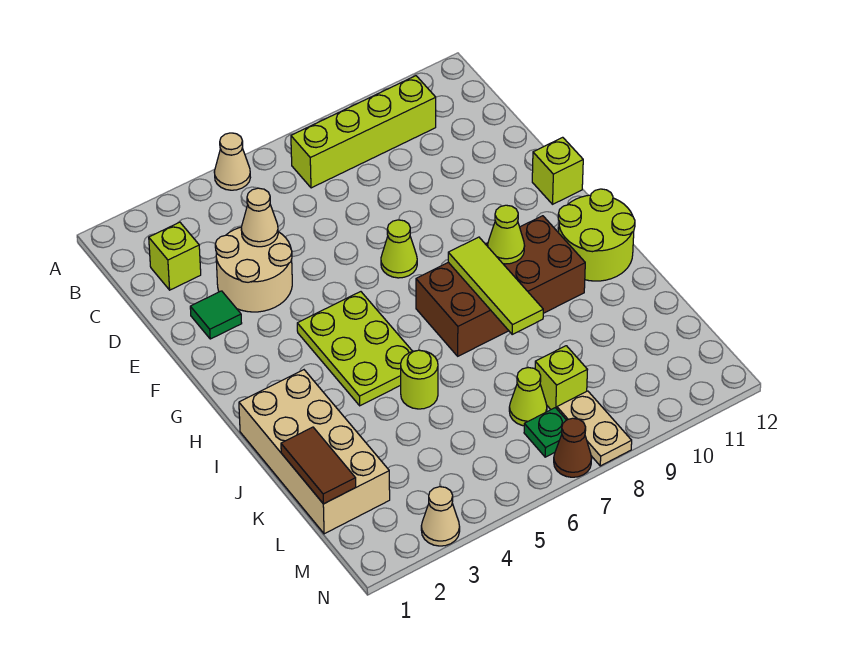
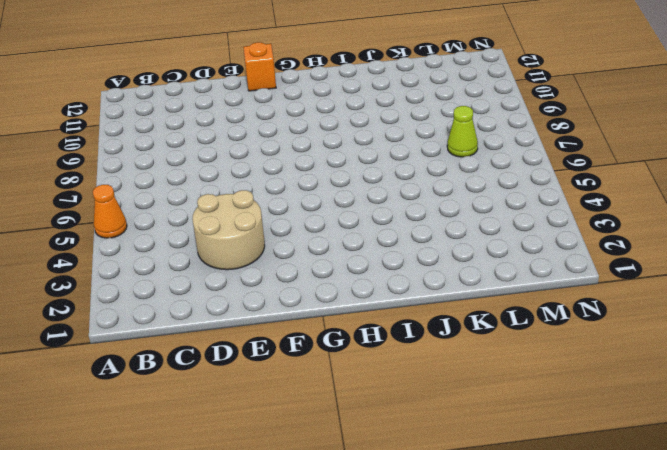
orange 1x1 cone [93,185,127,238] -> tan 1x1 cone [214,133,250,190]
orange 1x1 brick [243,42,276,91] -> lime 1x1 brick [532,137,583,204]
none -> lime 1x4 brick [291,76,436,188]
none -> lime 1x1 brick [149,222,201,290]
none -> green 1x1 tile [190,291,242,339]

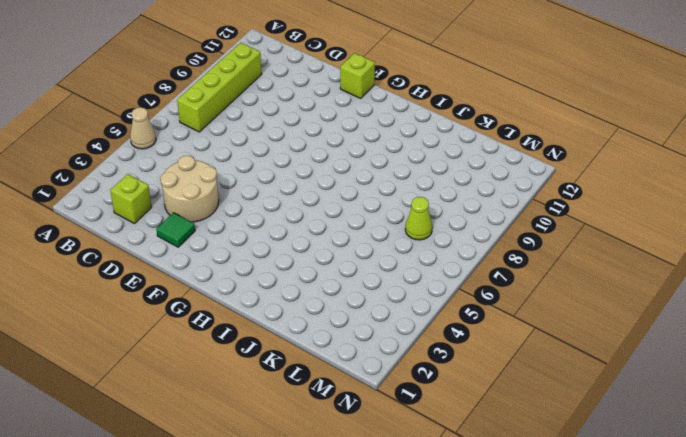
none -> lime 1x1 cone [381,220,417,278]
none -> lime 2x3 plate [297,292,413,406]
none -> brown 2x4 brick [416,216,585,356]

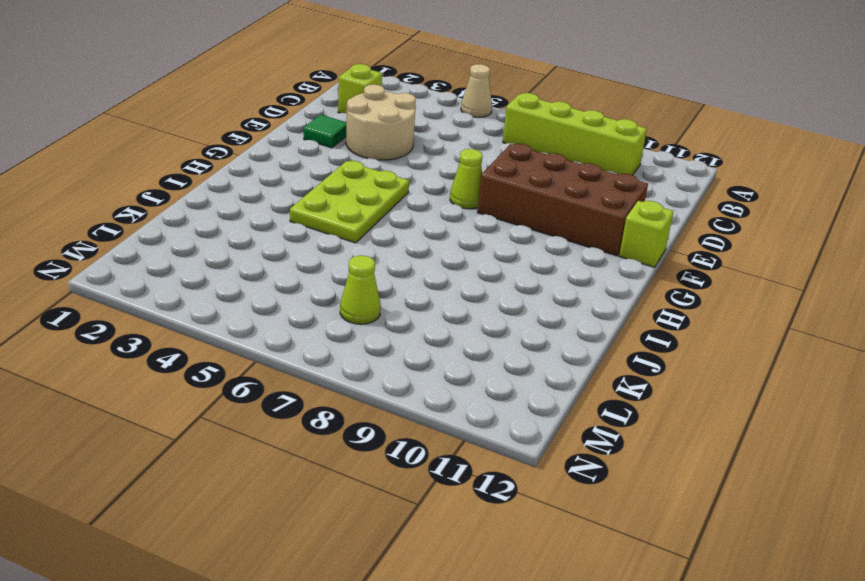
brown 2x4 brick [477,144,648,256] -> brown 2x4 brick moved to [416,216,585,356]
none -> lime 2x2 round brick [558,189,635,281]
none -> tan 2x4 brick [239,370,390,534]
none -> lime 1x1 round brick [401,350,438,409]

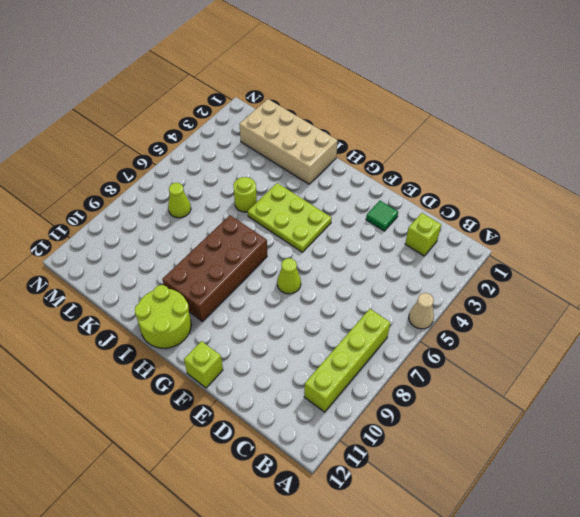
none -> tan 2x2 round brick [215,227,292,312]
none -> lime 1x1 brick [535,346,587,409]
none -> green 1x1 plate [524,408,566,457]

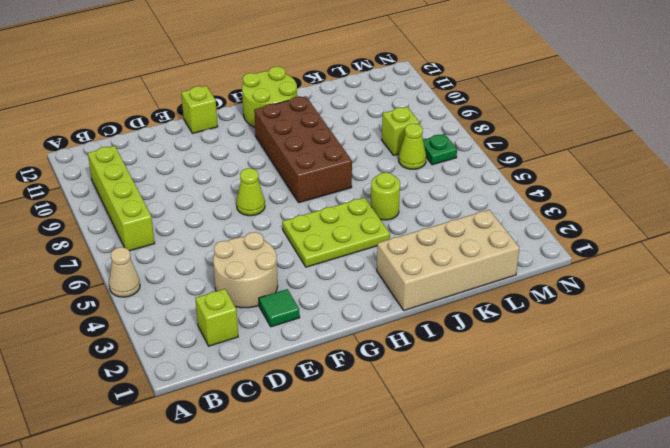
none -> tan 1x2 plate [557,391,632,466]
none -> tan 1x1 cone [421,487,460,546]
none -> brown 1x1 cone [554,418,592,477]

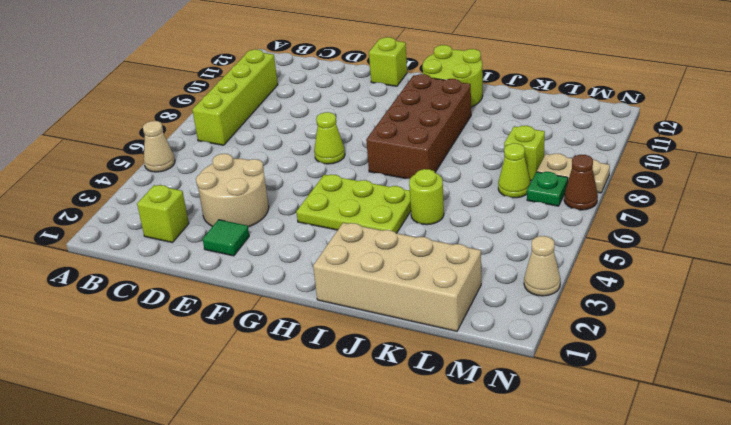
none -> tan 1x1 cone [241,188,278,247]
none -> lime 1x3 tile [448,237,543,334]
none -> lime 1x1 cone [488,205,525,264]

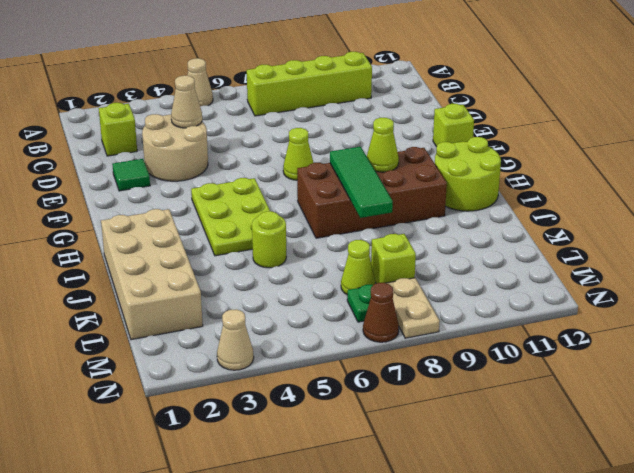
green 1x3 tile [330,147,393,218] -> lime 1x3 tile [448,237,543,334]
none -> brown 1x2 tile [281,427,356,504]

